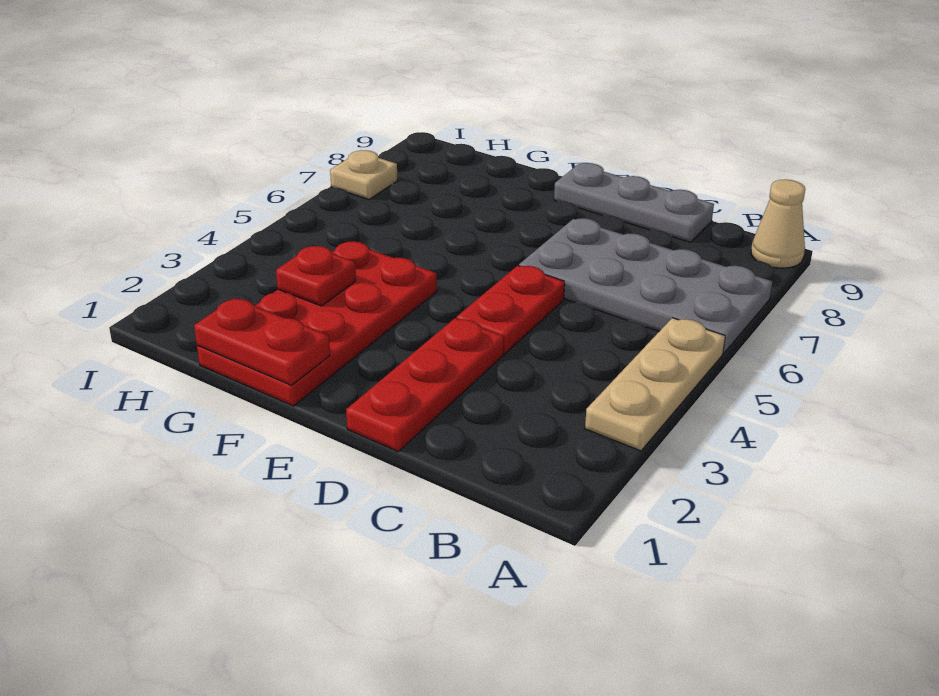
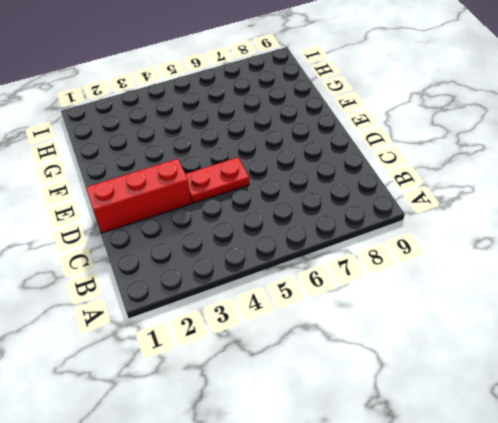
red 1x3 brick [86,159,191,233] -> red 1x3 plate [346,318,504,451]
none -> tan 1x3 plate [585,318,725,451]
none -> grey 2x4 plate [519,218,773,354]

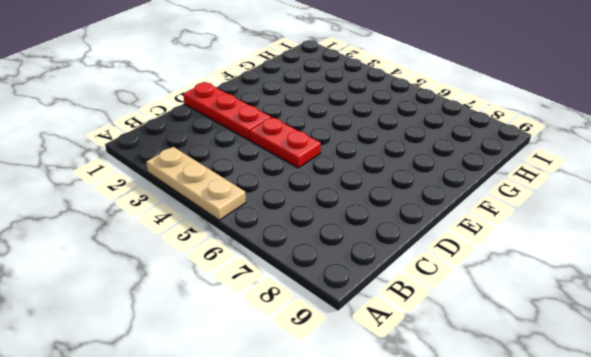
none -> grey 2x4 plate [519,218,773,354]
none -> tan 1x1 cone [751,179,805,268]

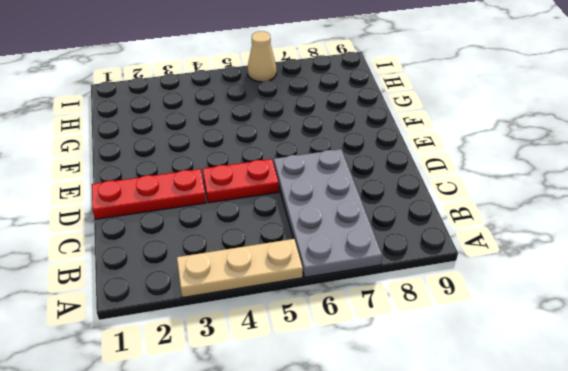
tan 1x1 cone [247,31,277,82] -> tan 1x1 cone moved to [751,179,805,268]
none -> grey 1x3 plate [554,163,714,242]
none -> red 2x4 plate [197,241,437,406]

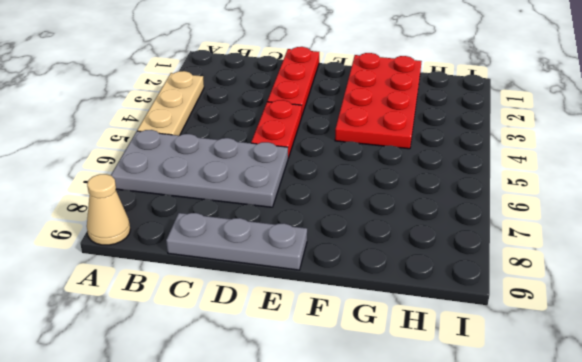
none -> tan 1x1 plate [330,150,398,199]
none -> red 1x2 plate [194,298,330,385]

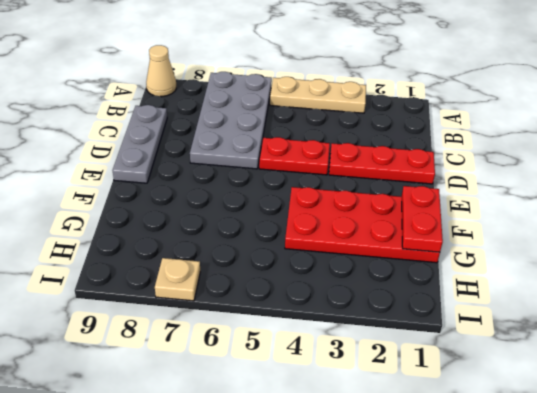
none -> red 1x1 plate [276,246,356,306]

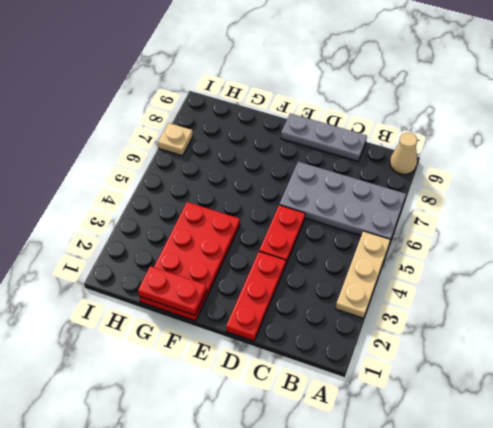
none -> red 1x1 plate [276,246,356,306]

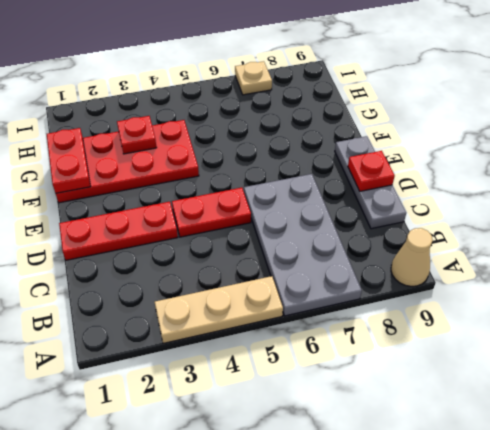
red 1x1 plate [348,151,395,191] -> none

